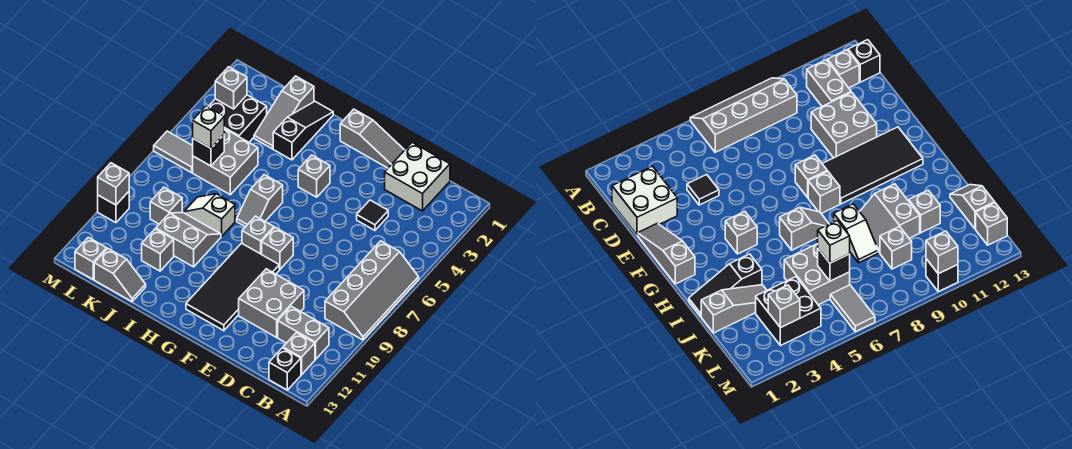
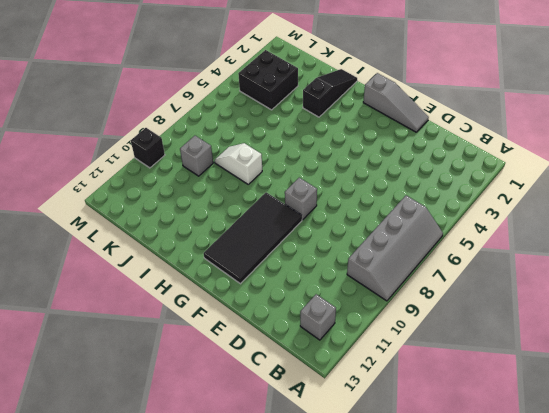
none -> grey 1x2 brick [278,306,329,360]
none -> black 1x1 brick [269,348,301,390]
none -> white 2x2 brick [385,143,450,211]

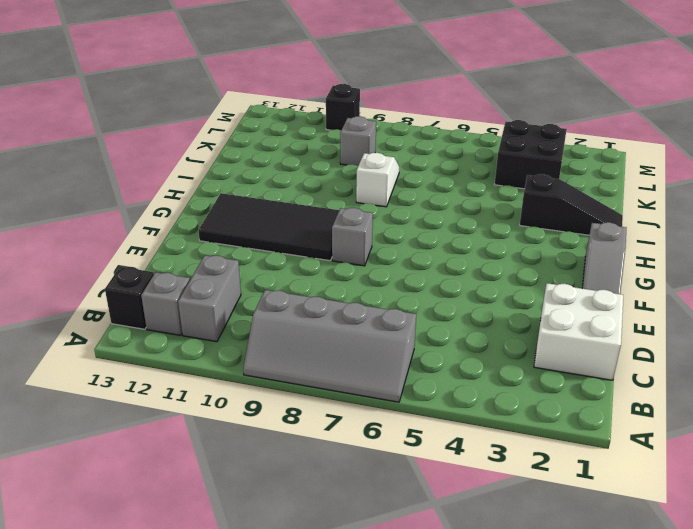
none -> black 1x1 tile [357,200,388,230]
none -> grey 2x2 brick [239,269,304,337]
none -> grey 1x1 brick [298,155,330,197]

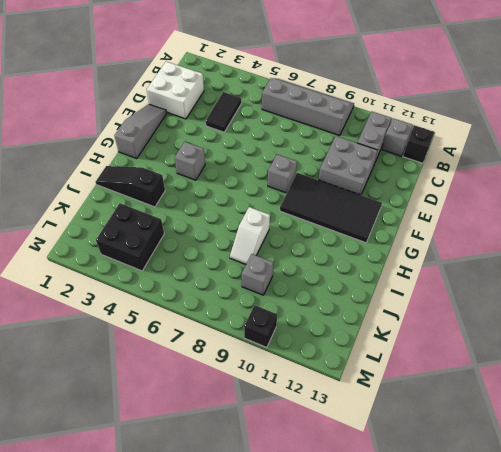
black 1x2 tile [206,92,242,132] -> black 1x1 tile [357,200,388,230]
none -> grey 1x1 brick [242,216,274,254]
none -> grey 1x2 slope [237,175,283,227]
none -> grey 2x2 slope [156,212,221,267]

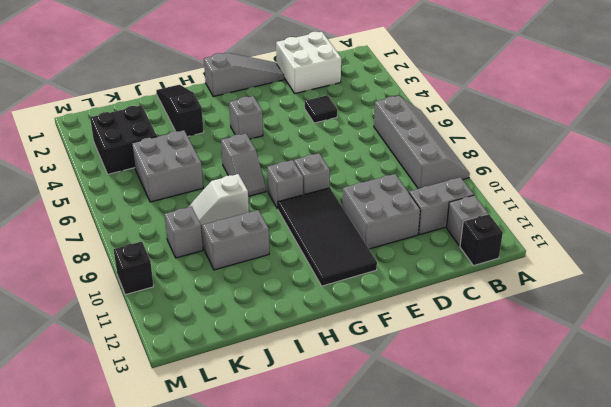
none -> grey 1x3 slope [254,76,314,149]
none -> grey 1x1 brick [142,229,174,271]
none -> grey 1x2 slope [94,248,146,302]

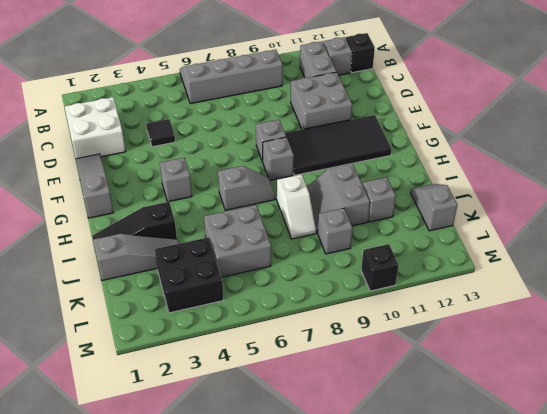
none -> grey 1x2 tile [154,131,193,173]
none -> grey 1x1 brick [75,237,107,279]
none -> black 1x1 brick [193,135,224,166]

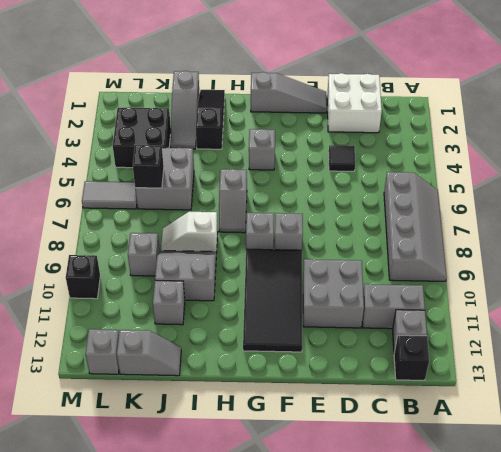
none -> grey 1x1 brick [215,67,247,109]
none -> grey 1x1 brick [98,163,129,205]
none -> white 1x1 brick [193,106,224,148]

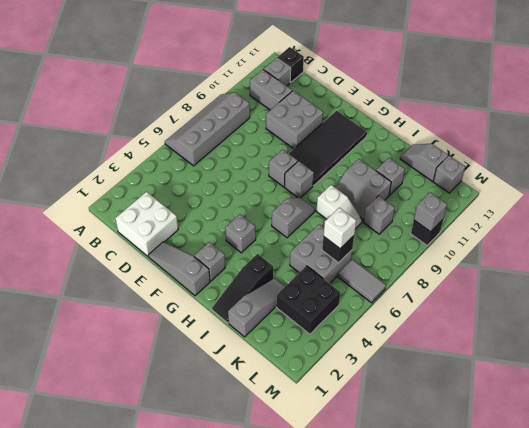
grey 1x1 brick [194,242,225,281] -> grey 1x1 brick moved to [215,67,247,109]
none -> black 1x1 tile [357,200,388,230]

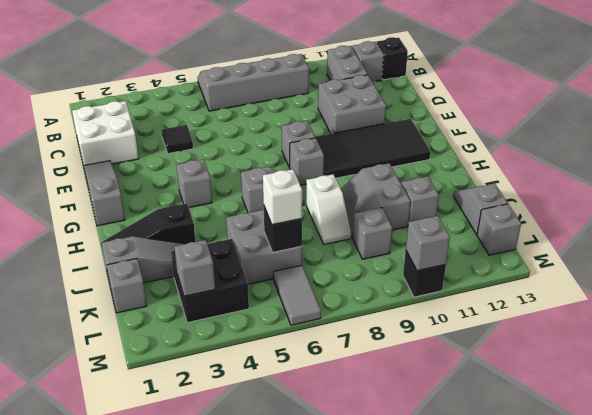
grey 1x1 brick [107,259,147,313] -> none

